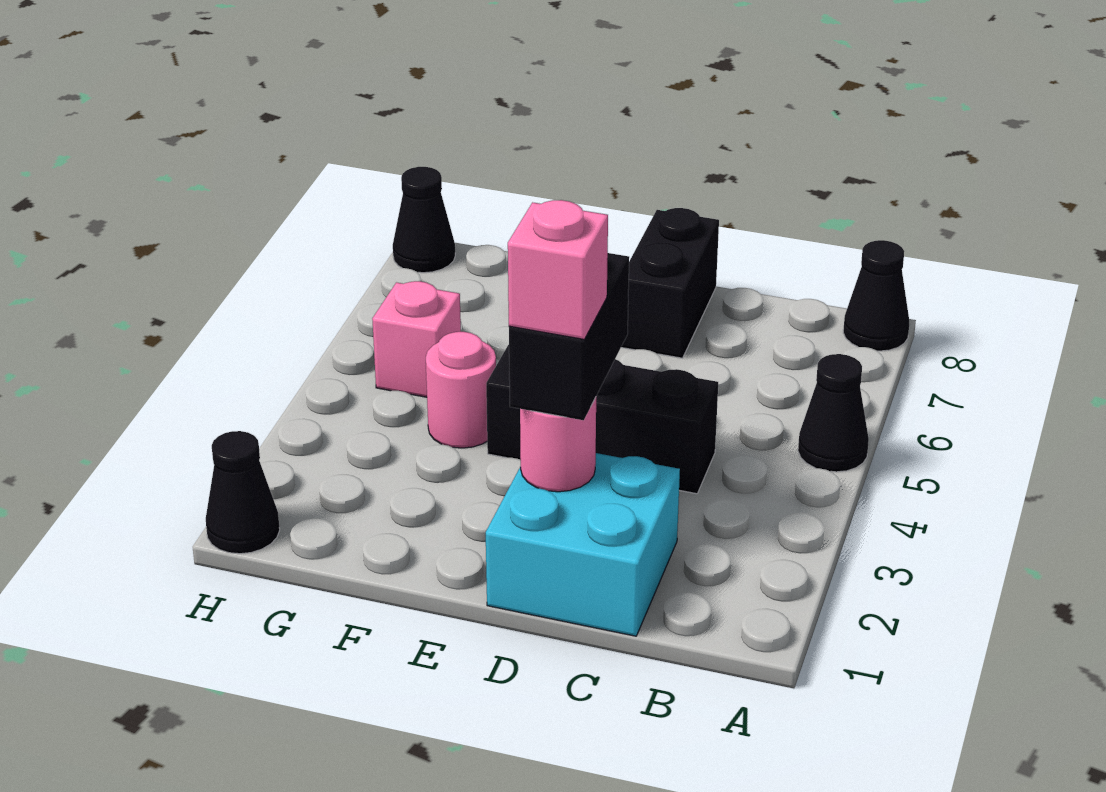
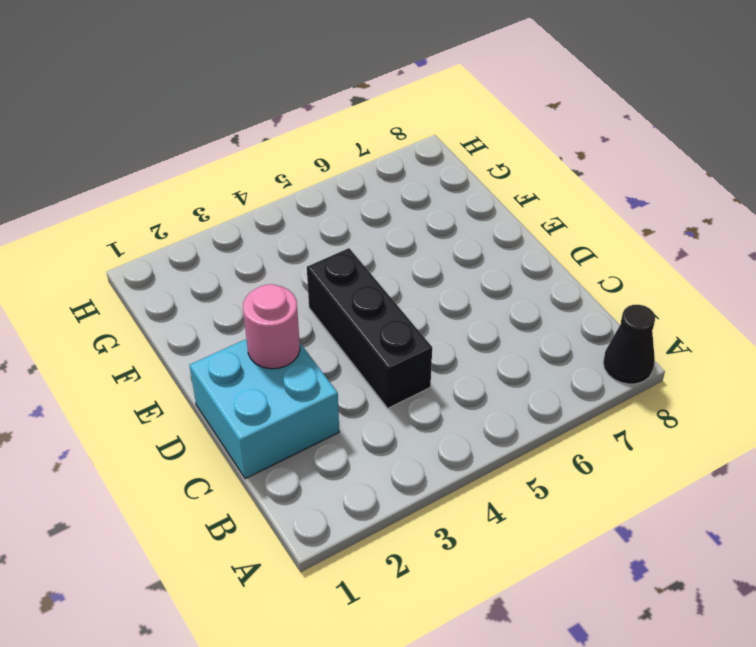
none -> black 1x1 cone [798,354,869,472]
none -> black 1x2 brick [621,208,719,358]
none -> pink 1x1 round brick [426,332,496,448]

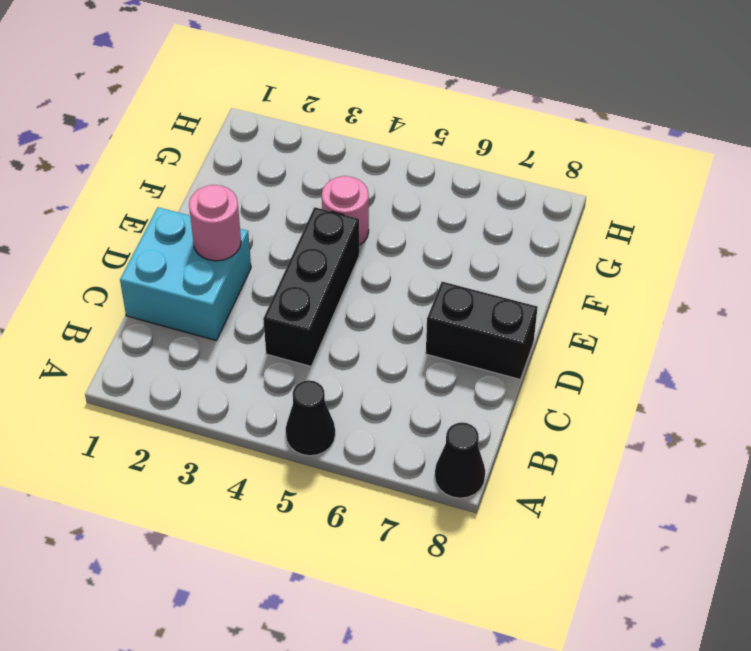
none -> pink 1x1 brick [372,281,461,397]
none -> black 1x1 cone [206,431,280,554]
none -> black 1x1 cone [393,167,455,273]

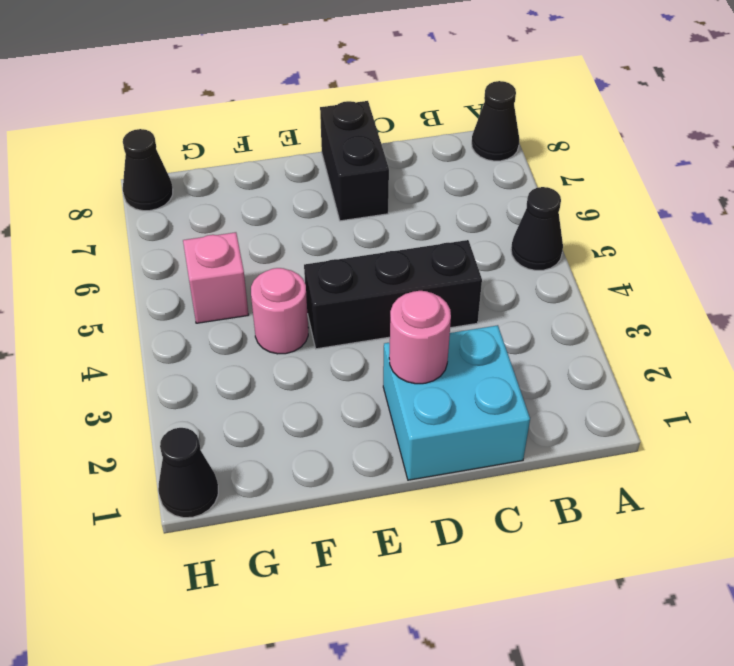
none -> black 1x2 brick [509,253,629,420]
none -> pink 1x1 brick [508,200,608,339]

